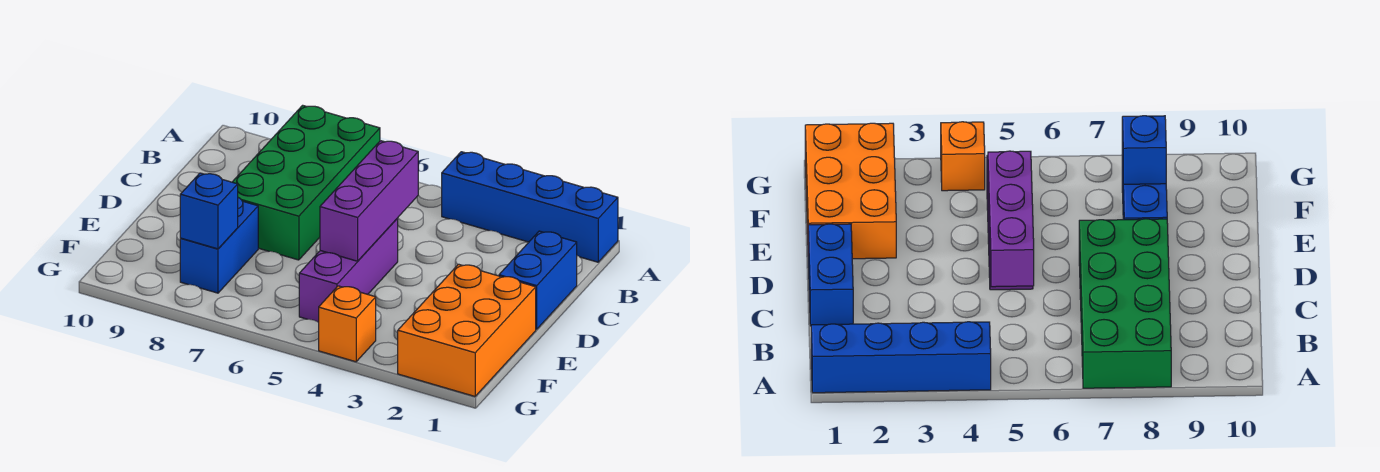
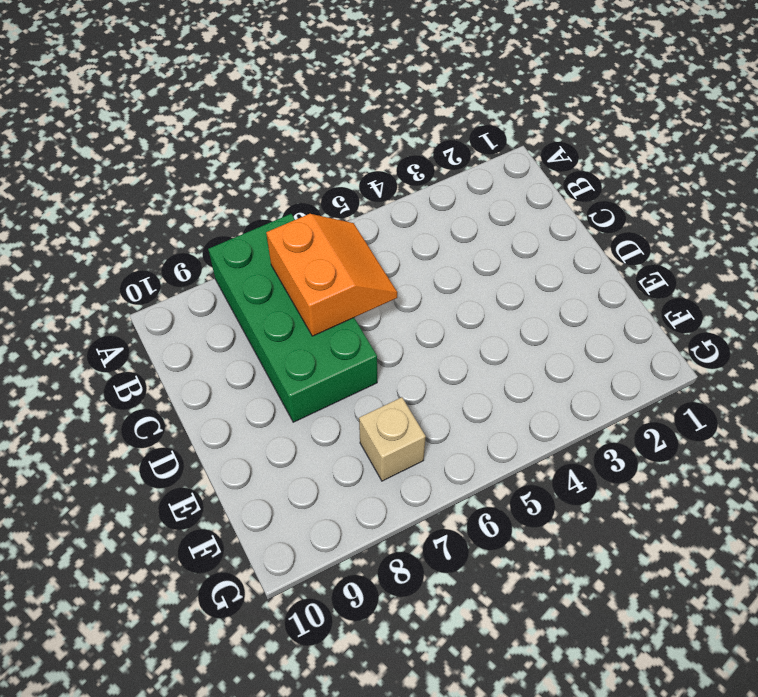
orange 2x2 slope [266,214,397,336] -> none
tan 1x1 brick [359,397,426,481] -> none
none -> blue 1x4 brick [442,152,618,262]
none -> blue 1x2 brick [499,231,577,329]

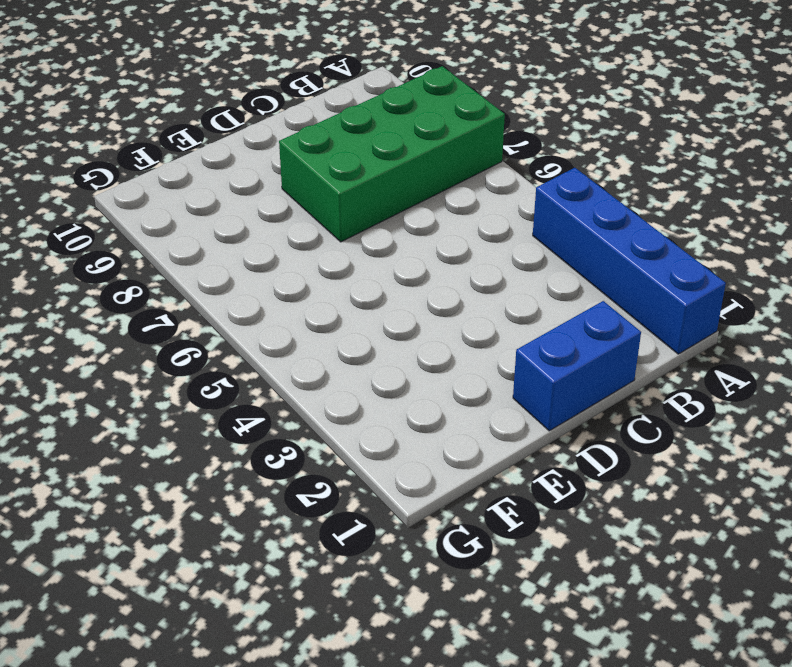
none -> purple 1x3 brick [299,218,398,323]
none -> orange 2x3 brick [398,264,536,396]

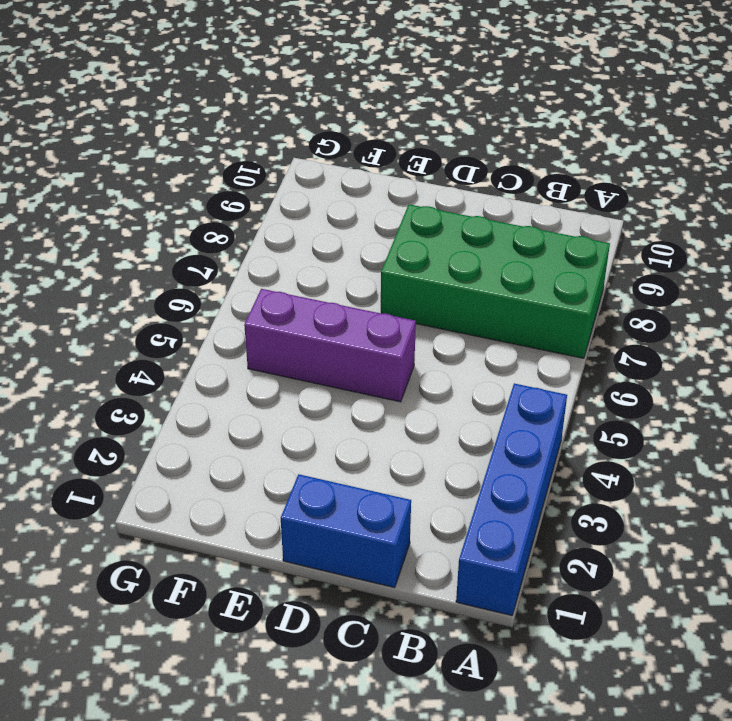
none -> orange 2x3 brick [398,264,536,396]
none -> blue 1x2 brick [180,198,258,293]

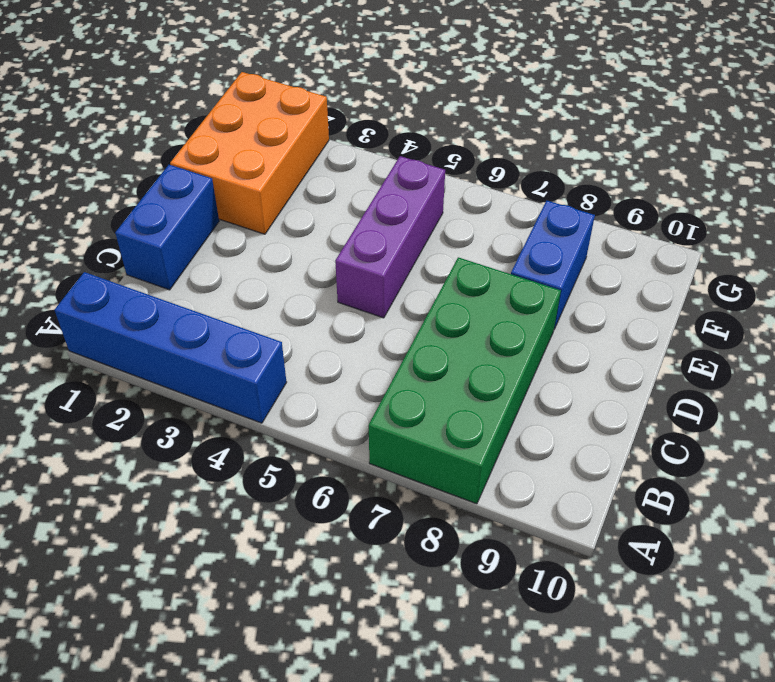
none -> orange 1x1 brick [319,286,376,362]
none -> purple 1x3 brick [320,141,418,261]

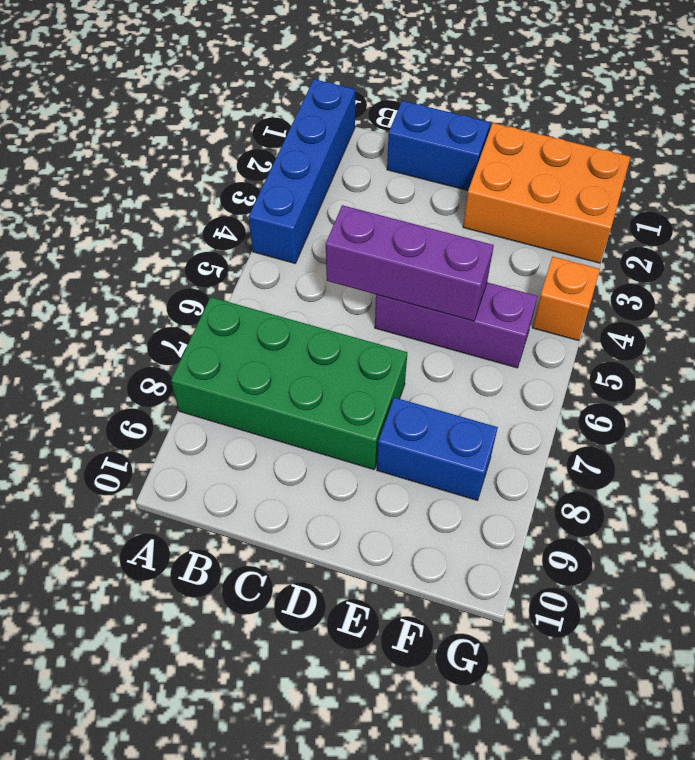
none -> blue 1x1 brick [180,173,238,249]

